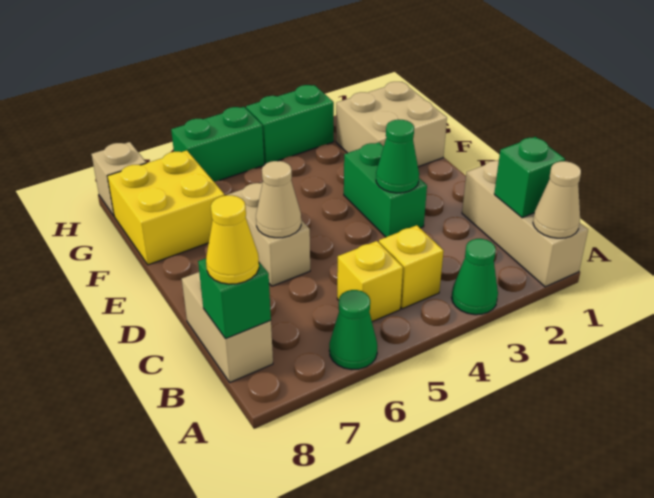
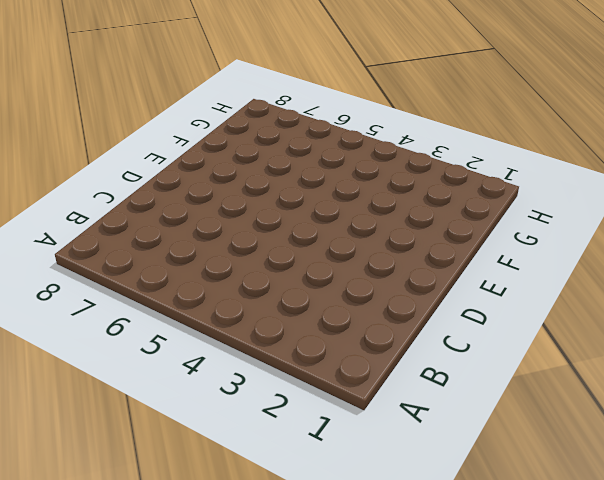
none -> tan 1x3 brick [462,160,588,287]
none -> green 1x1 cone [452,239,498,315]
none -> green 1x1 cone [329,290,377,370]

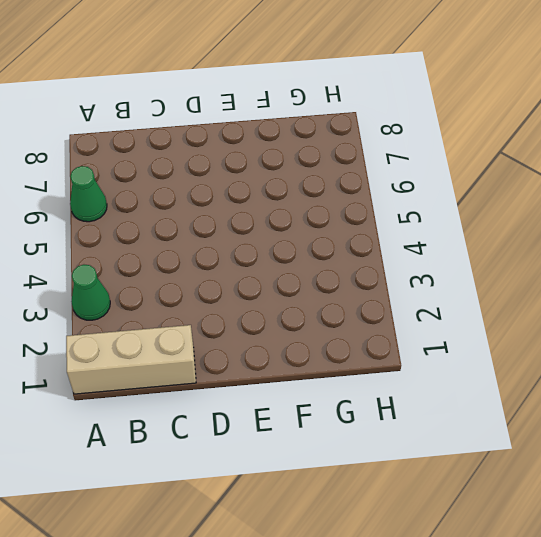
none -> yellow 1x1 brick [379,225,443,309]
none -> yellow 1x1 brick [337,241,403,322]
none -> tan 1x2 brick [182,272,273,382]

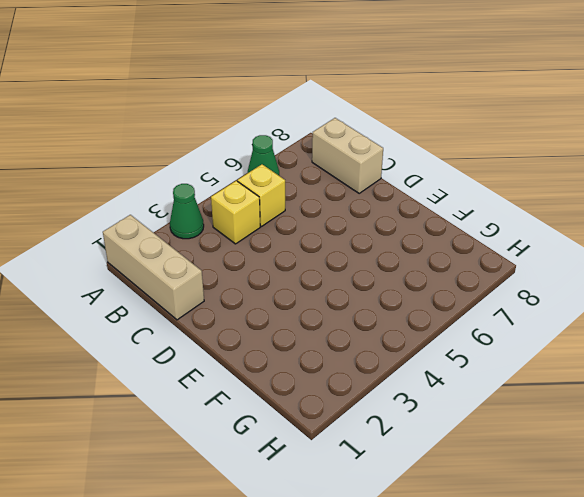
none -> green 1x2 brick [344,142,427,237]
none -> tan 1x2 brick [228,182,310,286]
none -> tan 2x2 brick [336,82,447,167]

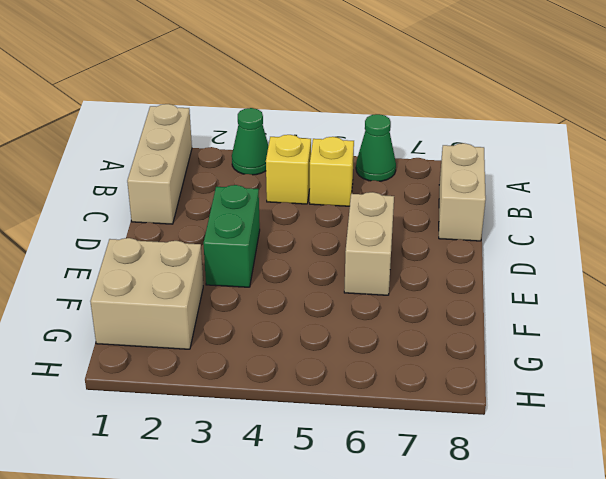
none -> yellow 2x2 brick [107,150,224,265]
none -> green 1x2 brick [246,85,334,164]
none -> green 1x2 brick [171,107,264,182]

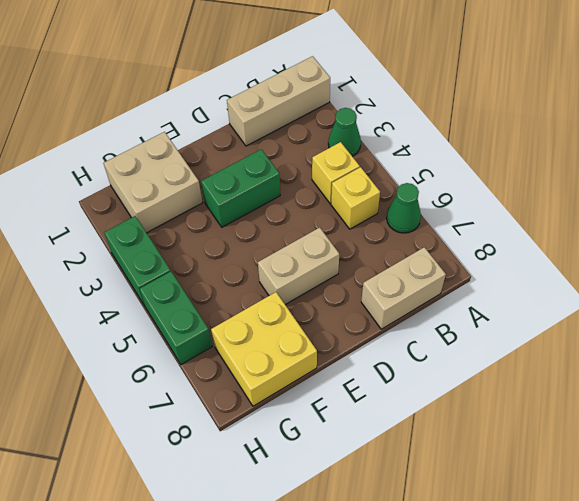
none -> tan 1x1 brick [91,142,146,216]
none -> tan 1x1 cone [533,161,581,238]
none -> green 1x1 brick [494,137,565,218]

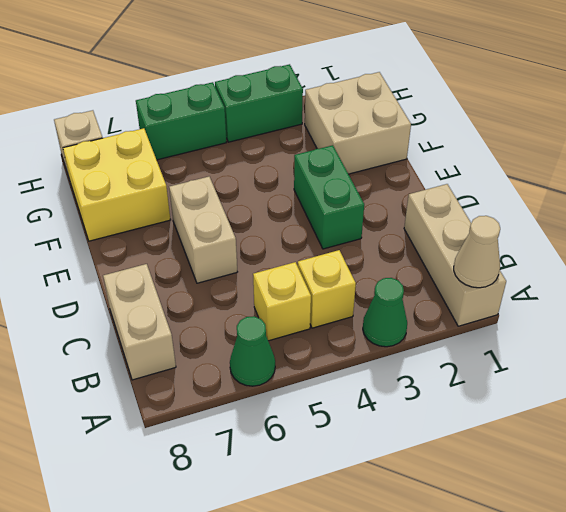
none -> green 1x1 brick [494,137,565,218]
none -> green 1x1 brick [198,258,271,339]
none -> green 1x1 cone [376,120,419,193]

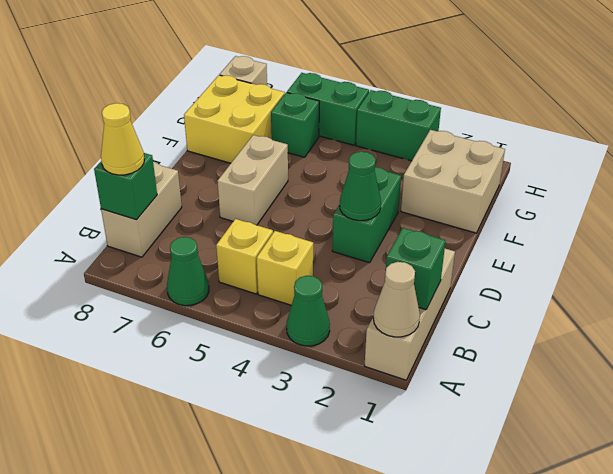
green 1x1 brick [271,92,319,157] -> none
none -> tan 1x1 cone [256,161,301,238]

